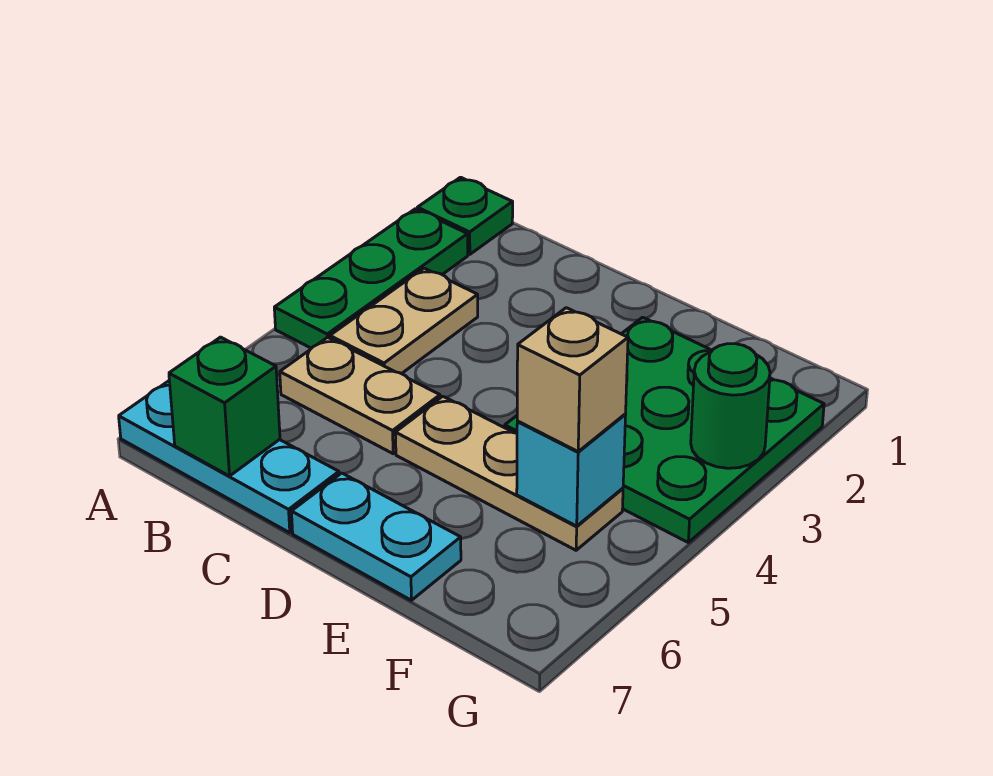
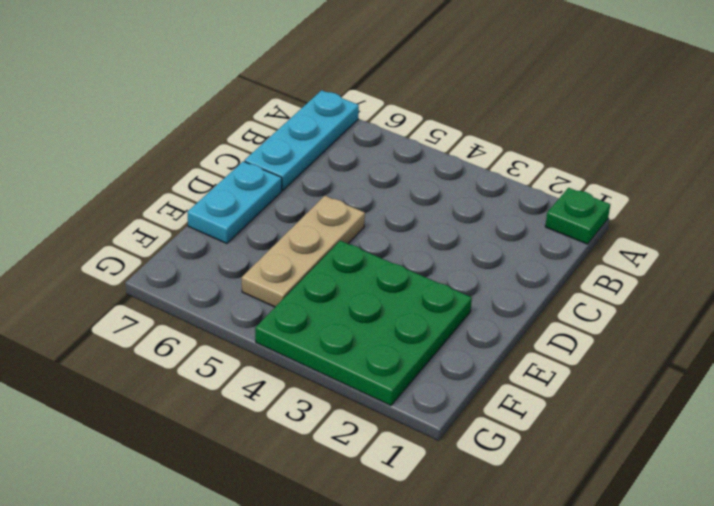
none -> green 1x3 plate [274,209,468,348]
none -> tan 1x2 plate [330,268,478,374]
none -> tan 1x2 plate [280,337,440,454]

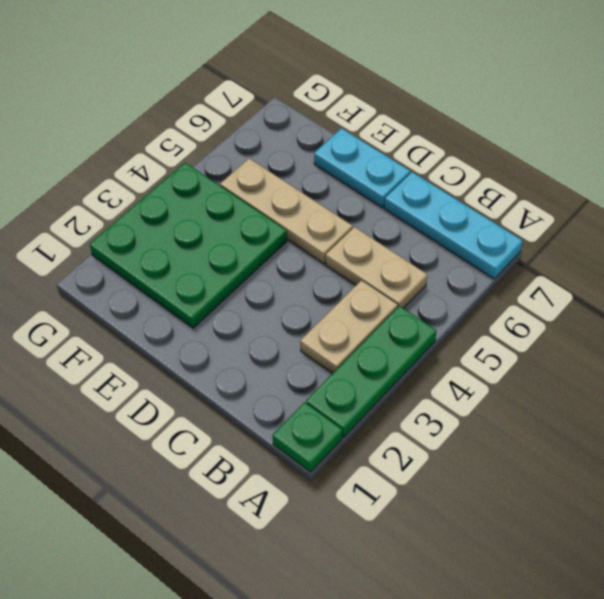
none -> green 1x1 brick [169,337,280,476]
none -> cyan 1x1 brick [517,414,626,526]
none -> green 1x1 round brick [691,344,770,468]

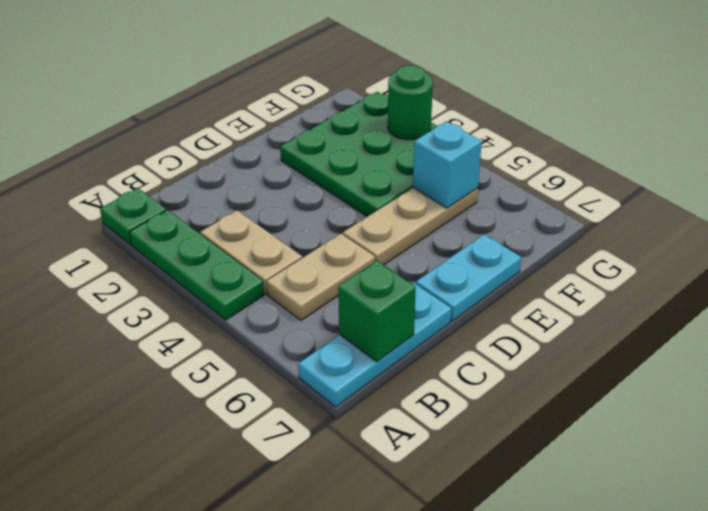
none -> tan 1x1 brick [517,308,628,451]

